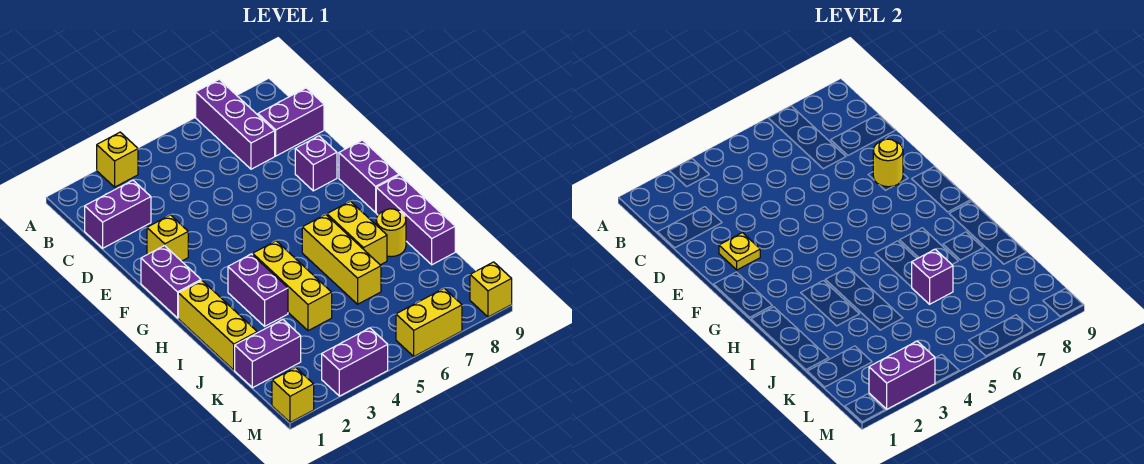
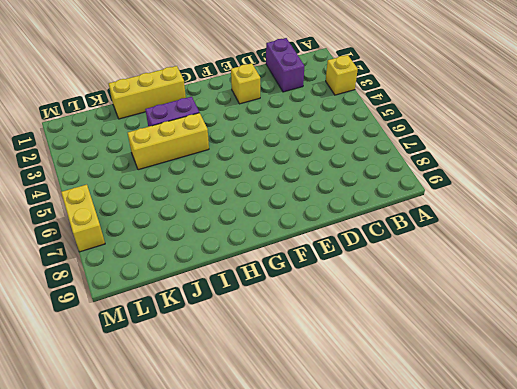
none -> purple 1x3 brick [196,79,275,169]
none -> purple 1x2 brick [258,88,324,156]
none -> purple 1x1 brick [295,136,337,191]

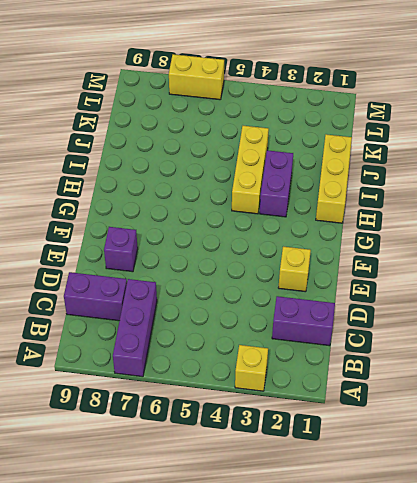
none -> purple 1x2 brick [141,245,201,318]
none -> purple 1x2 brick [339,140,399,212]
none -> yellow 1x3 brick [302,214,381,304]

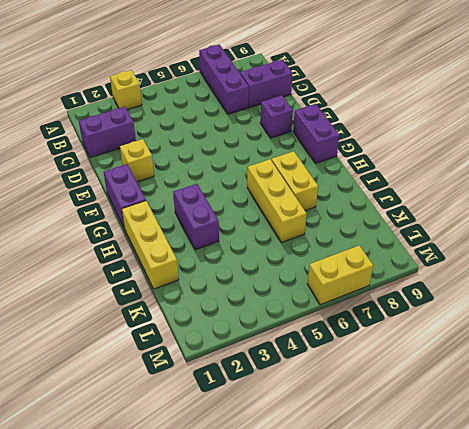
none -> yellow 1x3 brick [253,241,332,331]
none -> purple 1x3 brick [376,175,455,265]
none -> yellow 1x1 round brick [376,209,406,257]

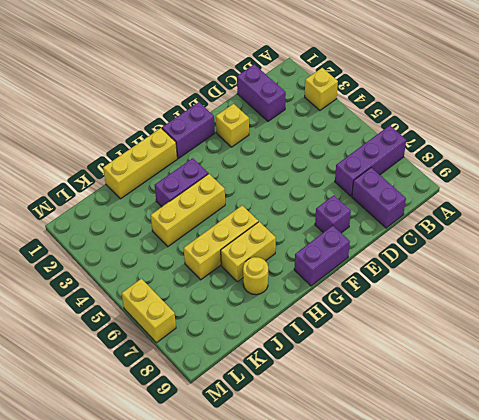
none -> purple 1x3 brick [376,175,455,265]
none -> purple 1x2 brick [235,319,301,388]
none -> yellow 1x1 brick [272,367,314,422]

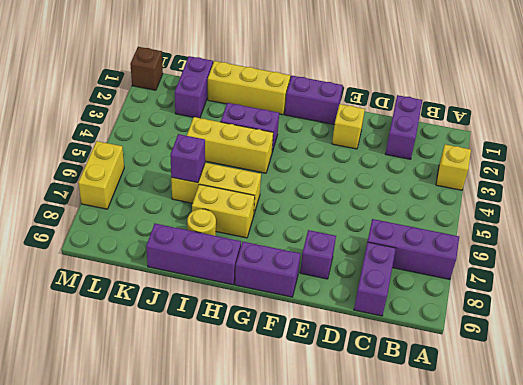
brown 1x1 brick [130,47,163,90] -> yellow 1x1 brick [272,367,314,422]
none -> purple 1x2 brick [322,328,388,396]
none -> yellow 1x1 brick [470,262,512,317]
none -> yellow 1x1 plate [719,233,760,270]

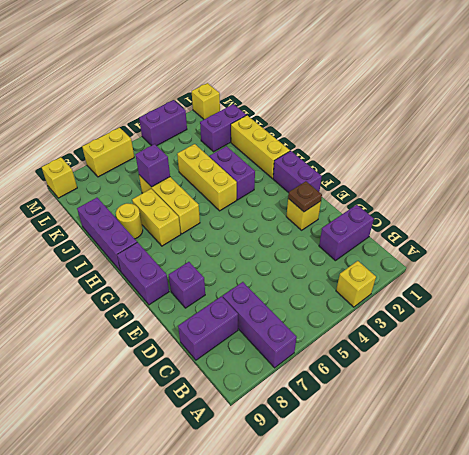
brown 1x1 plate [288,181,322,212] -> yellow 1x1 plate [719,233,760,270]
none -> yellow 1x1 round brick [873,139,903,187]
none -> purple 1x2 brick [869,341,935,409]

